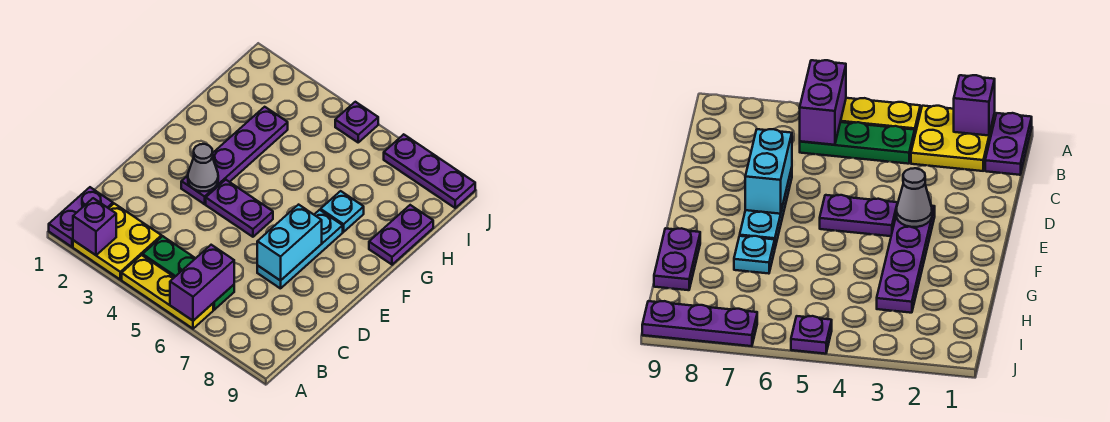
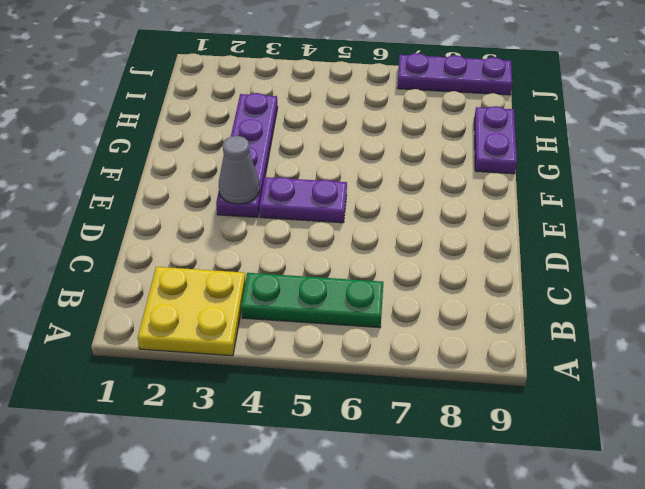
none -> purple 1x2 plate [49,187,113,247]
none -> yellow 1x3 plate [122,255,213,329]
none -> cyan 1x3 plate [257,210,343,289]

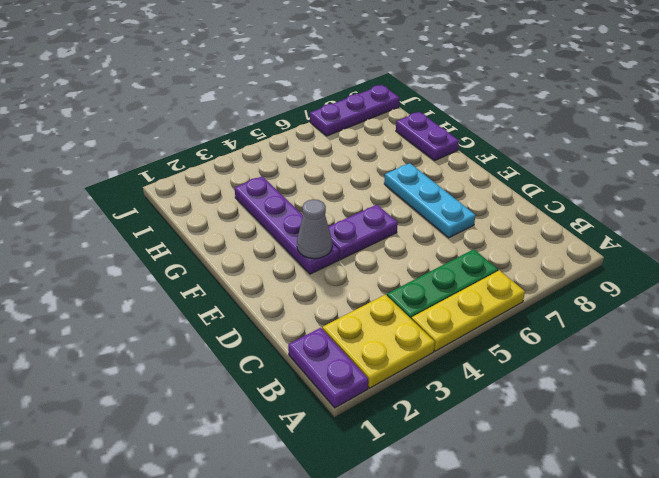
none -> cyan 1x1 plate [321,191,364,232]
none -> purple 1x1 plate [335,102,378,142]
none -> purple 1x1 brick [73,198,116,255]

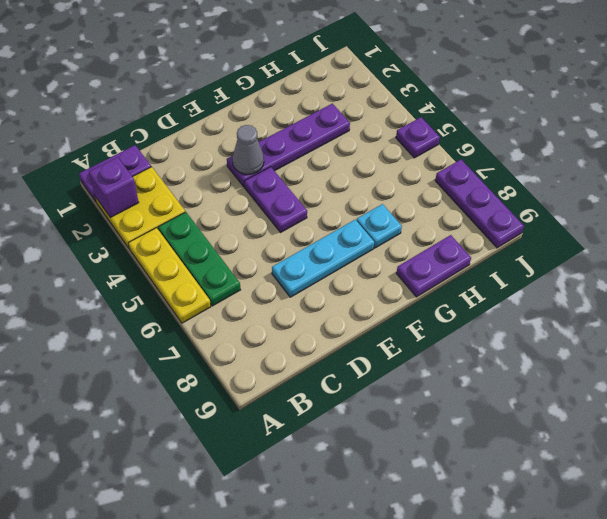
none -> purple 1x2 brick [170,245,234,321]
none -> cyan 1x2 brick [257,205,322,281]

